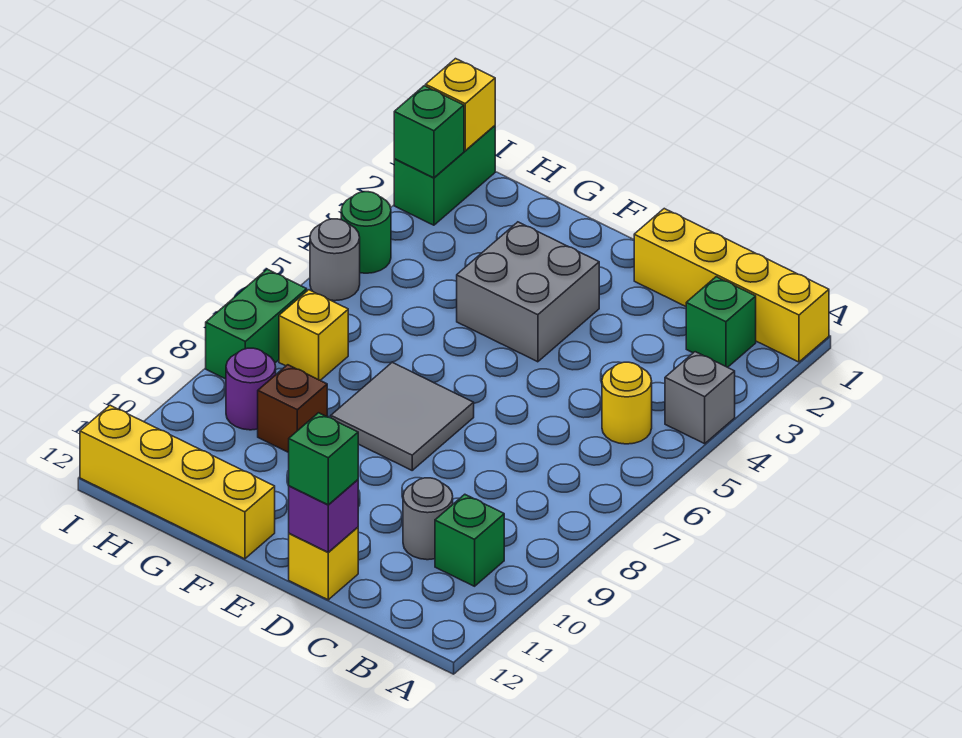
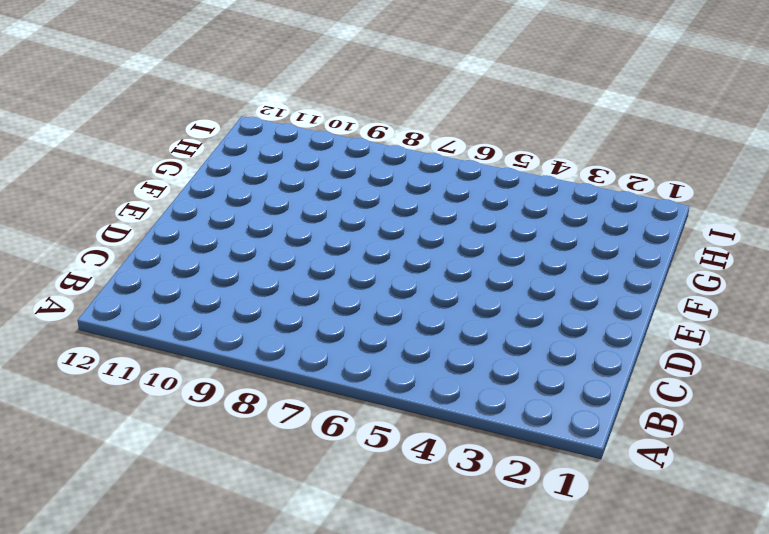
none -> yellow 1x4 brick [634,209,829,362]
none -> grey 1x1 brick [665,352,735,444]
none -> green 1x1 brick [686,277,756,367]

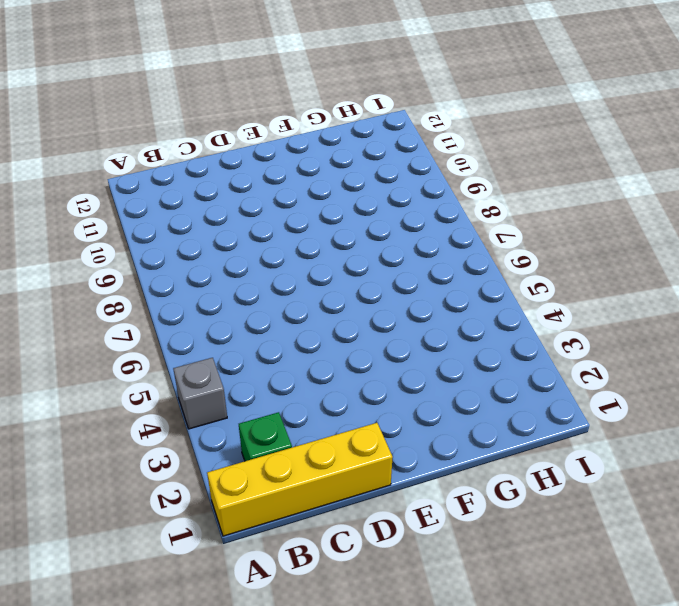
none -> yellow 1x1 round brick [602,362,652,444]
none -> green 1x1 brick [435,494,504,586]
none -> grey 1x1 round brick [403,478,453,560]

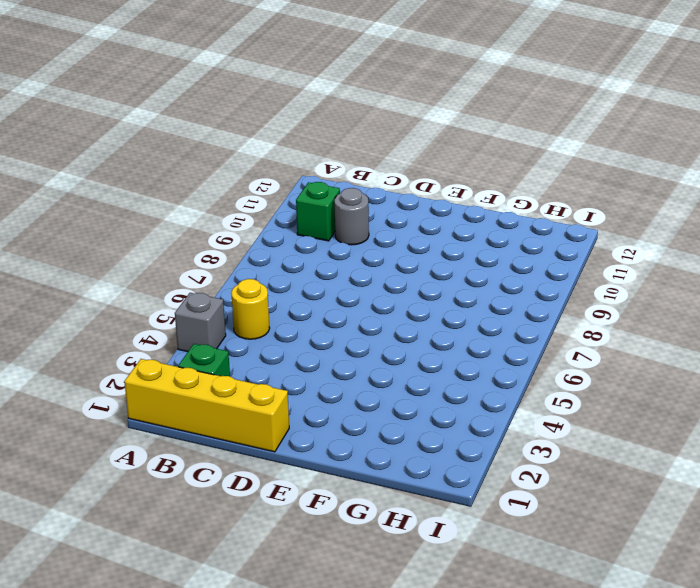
none -> yellow 1x1 brick [289,527,358,600]
none -> grey 2x2 brick [457,222,599,362]
none -> grey 2x2 tile [331,362,474,470]

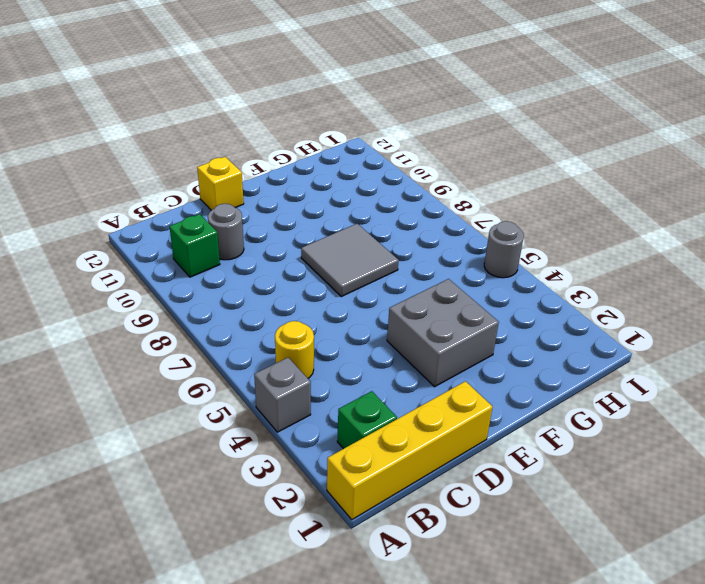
none -> yellow 1x4 brick [80,405,275,559]
none -> brown 1x1 brick [258,365,327,453]
none -> yellow 1x1 brick [279,290,348,380]

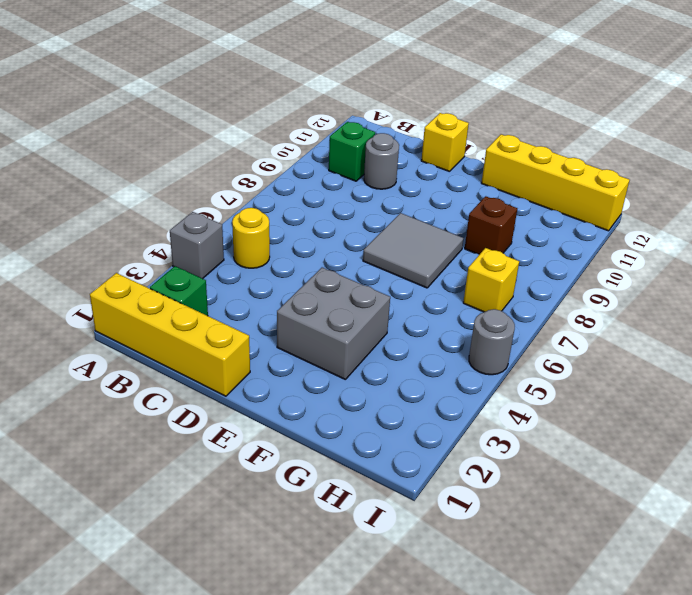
none -> purple 1x1 round brick [226,348,276,430]
none -> green 1x2 brick [394,126,495,225]
none -> green 1x1 round brick [341,192,391,273]

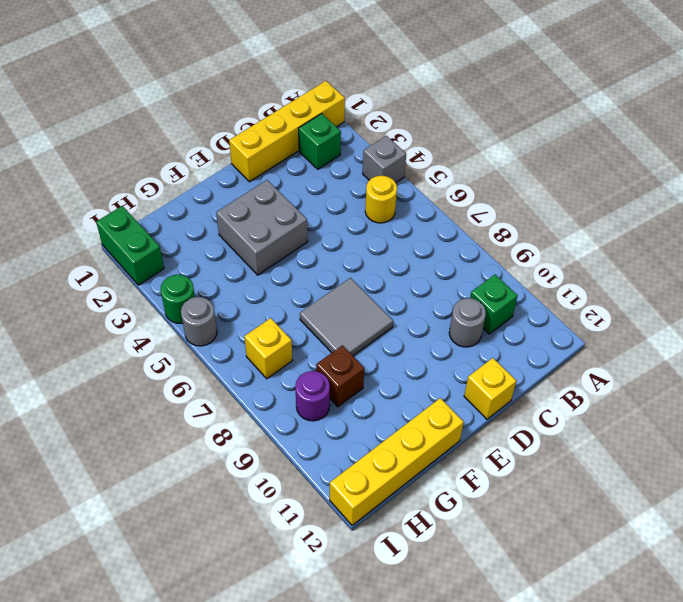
none -> green 1x2 brick [206,269,307,379]
none -> purple 1x1 brick [289,480,358,552]
none -> yellow 1x1 brick [426,59,495,150]

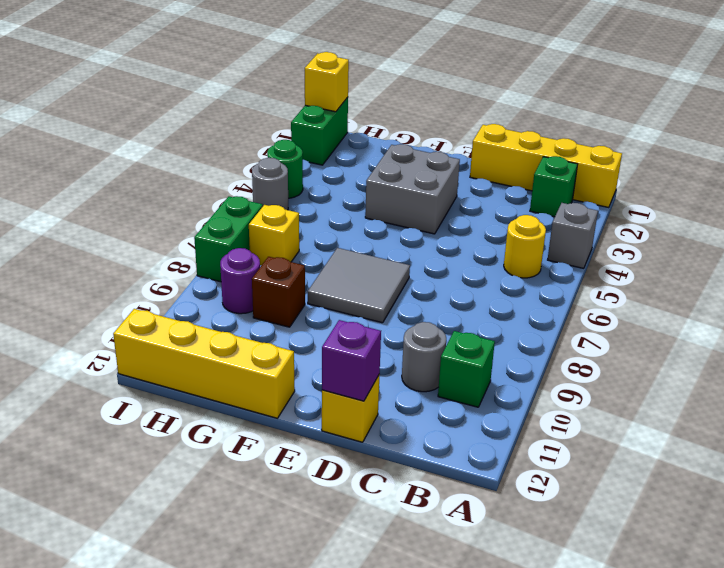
none -> green 1x1 brick [394,86,464,178]
none -> green 1x1 brick [289,413,358,505]

